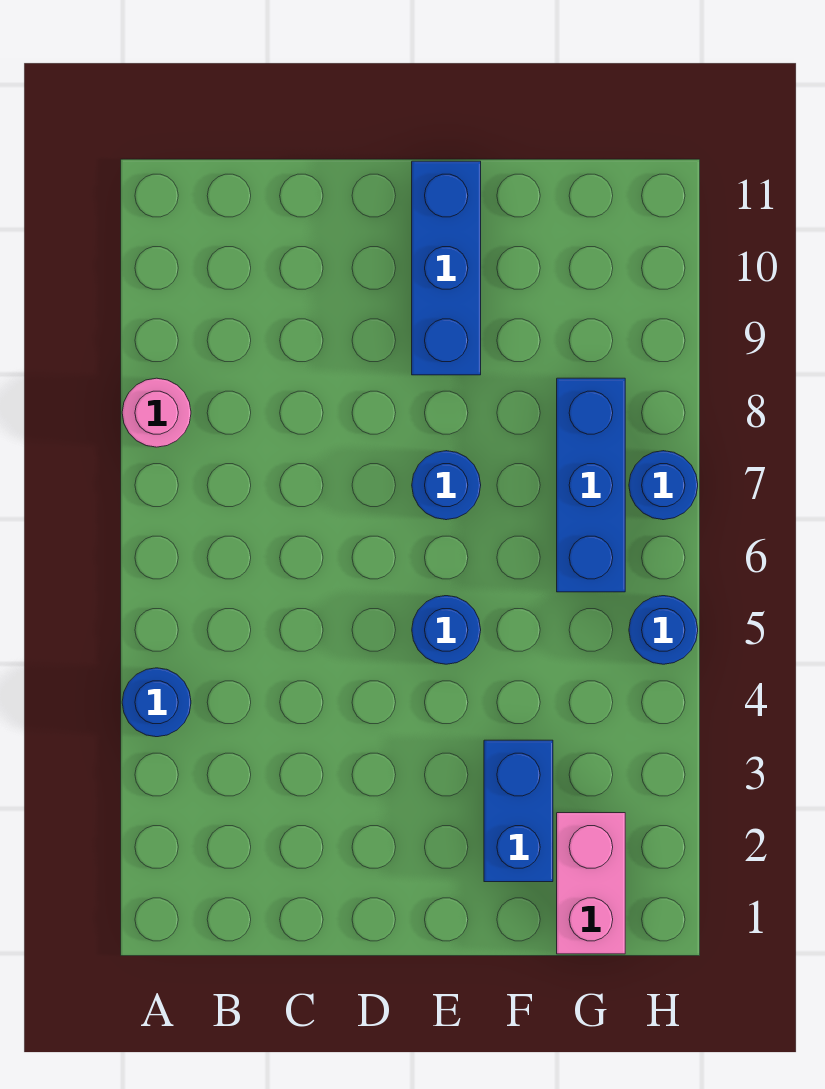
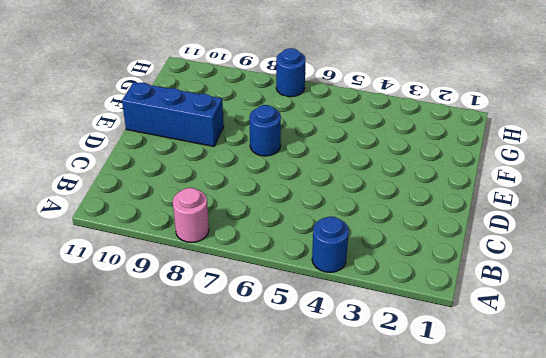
none -> blue 1x1 round brick [412,596,481,664]
none -> blue 1x2 brick [484,740,553,882]

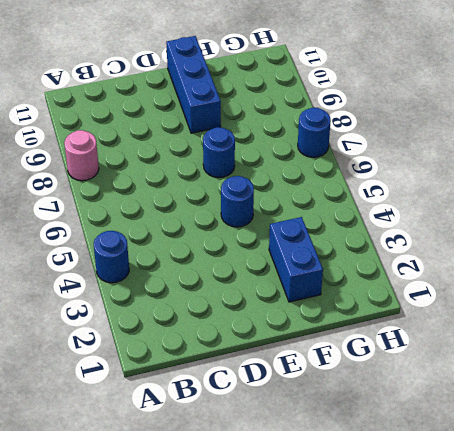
none -> pink 1x2 brick [557,813,625,954]
none -> blue 1x3 brick [557,378,625,592]

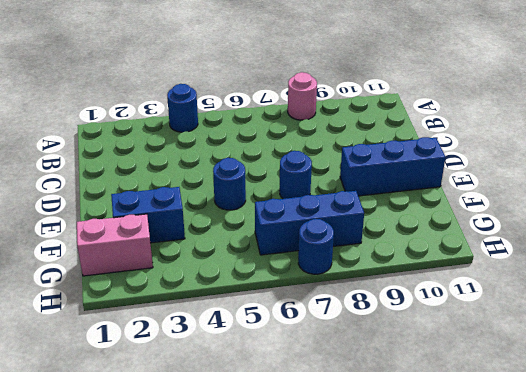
none -> blue 1x1 round brick [629,596,698,664]

